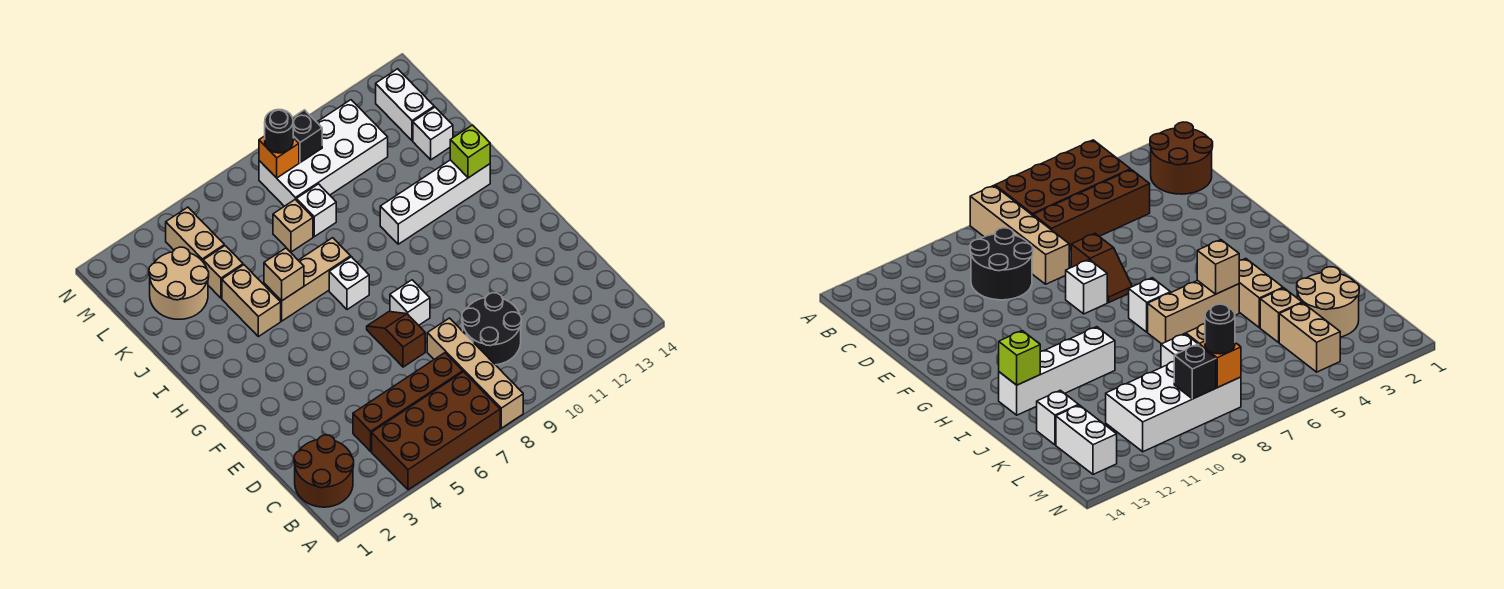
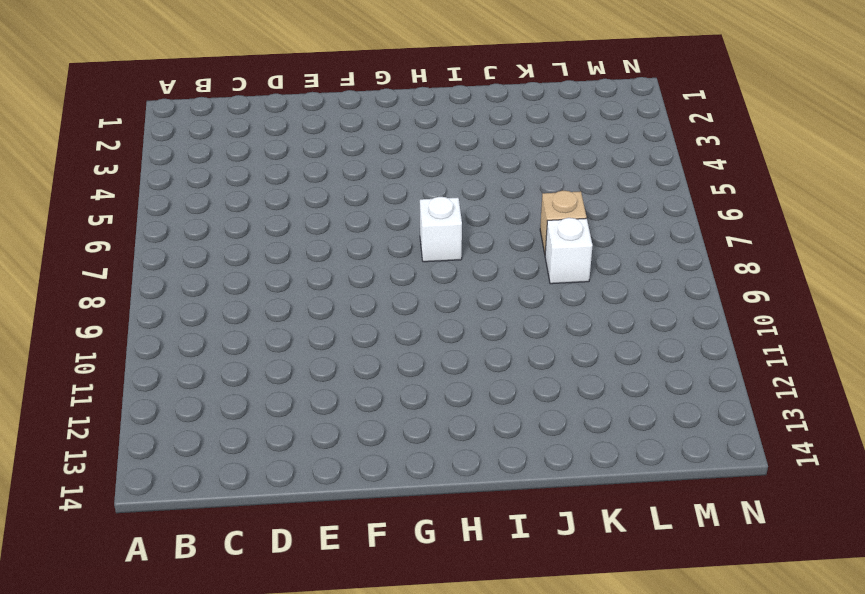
none -> brown 2x4 brick [372,372,500,490]
none -> tan 1x4 brick [427,318,523,428]
none -> brown 2x2 round brick [294,435,354,507]

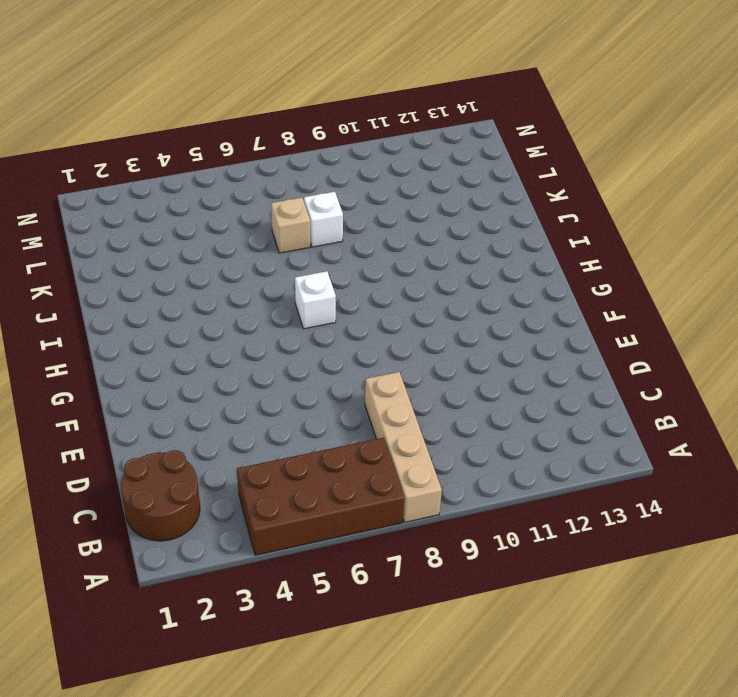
none -> brown 1x4 brick [353,353,463,451]
none -> black 2x2 round brick [462,293,522,365]
none -> brown 1x2 slope [367,312,425,367]

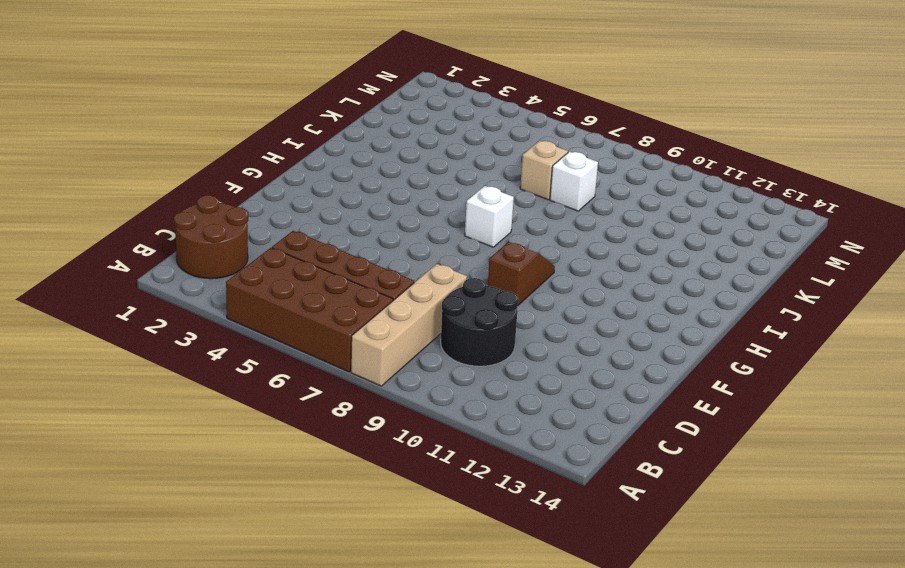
brown 1x2 slope [488,242,555,305] -> brown 1x2 slope moved to [367,312,425,367]
none -> white 1x1 brick [390,280,430,325]
none -> tan 1x2 brick [222,265,281,337]
none -> tan 1x3 brick [264,238,351,321]

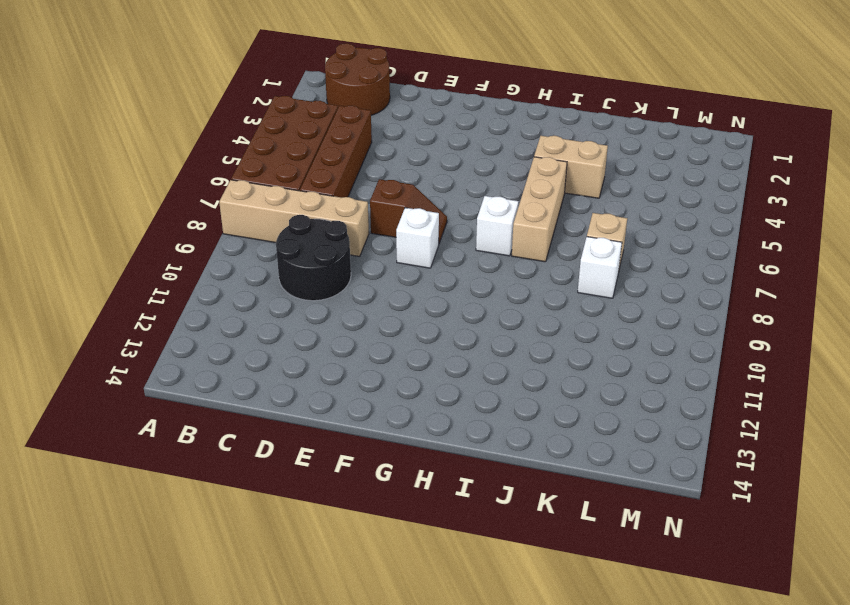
none -> white 1x4 brick [380,160,490,244]
none -> tan 2x2 round brick [149,247,209,319]
none -> tan 1x1 brick [203,246,243,298]

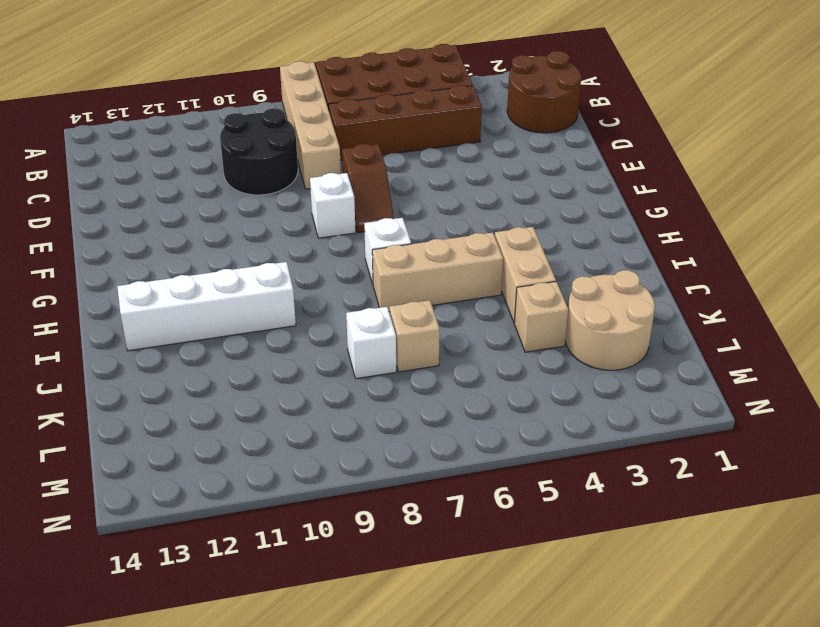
none -> white 1x1 brick [413,107,453,160]
none -> tan 1x2 brick [166,207,224,261]
none -> white 2x4 brick [259,100,388,206]

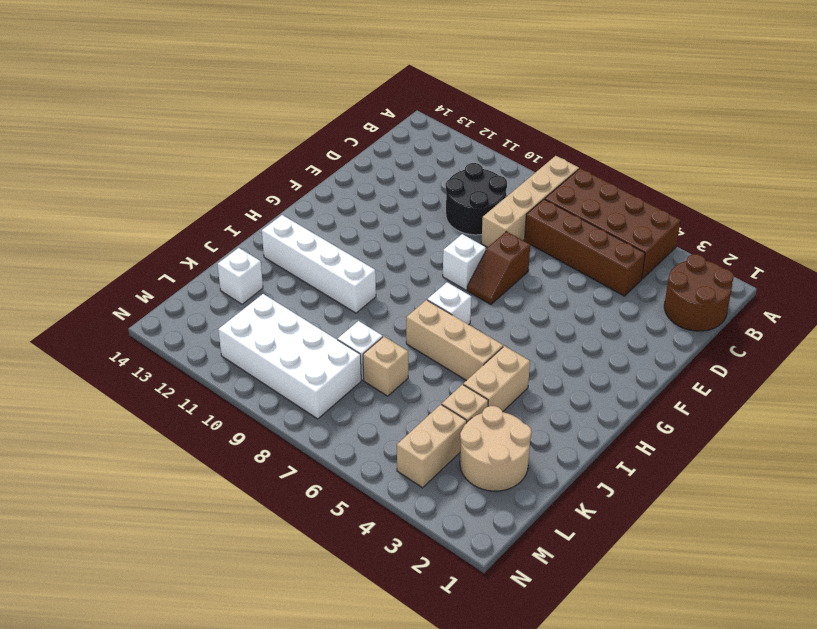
none -> white 1x2 brick [376,69,434,141]
none -> tan 1x1 brick [264,248,304,301]
none -> lime 1x1 brick [450,125,490,178]

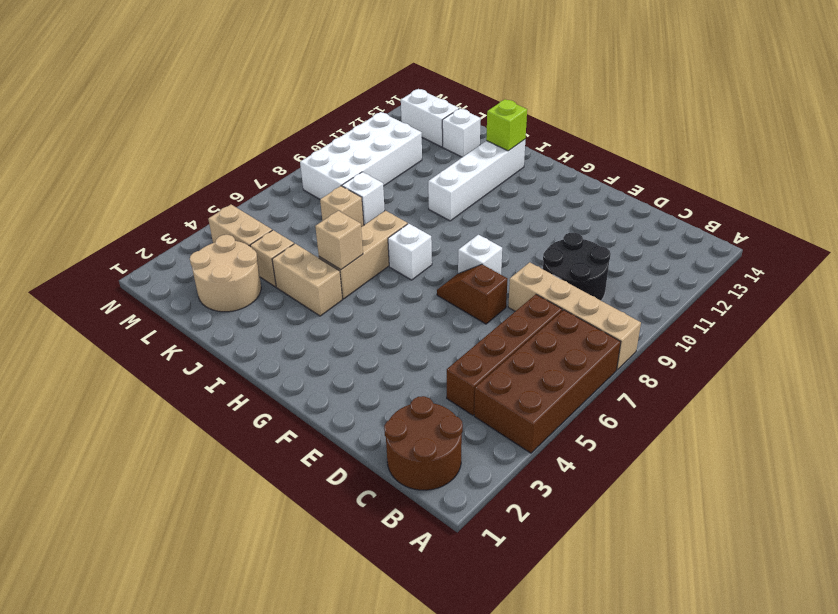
none -> orange 1x1 brick [259,136,299,178]
none -> black 1x1 brick [293,110,322,163]
none -> black 1x1 round brick [265,109,293,153]

